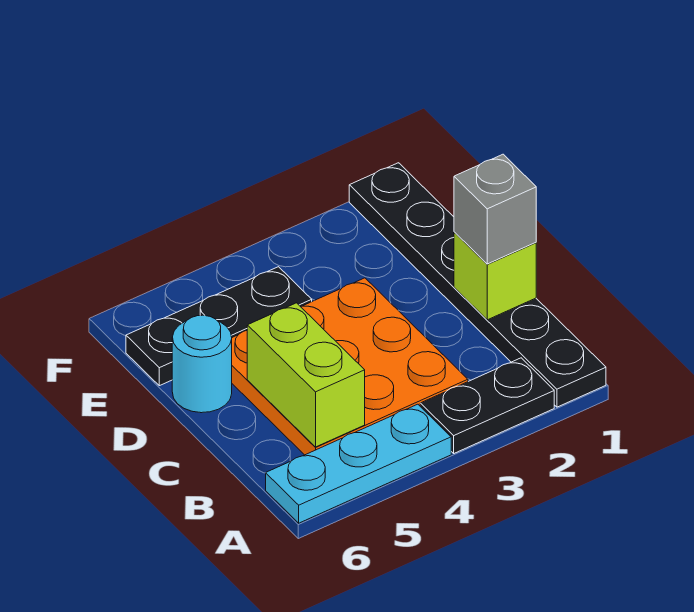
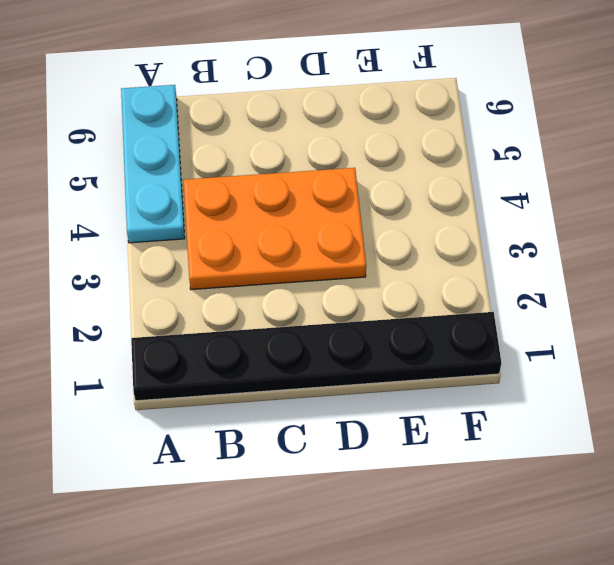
orange 2x3 plate [183,168,366,290] -> orange 3x3 plate [232,278,468,455]
none -> black 1x2 plate [420,358,554,453]
none -> cyan 1x1 round brick [172,315,232,413]

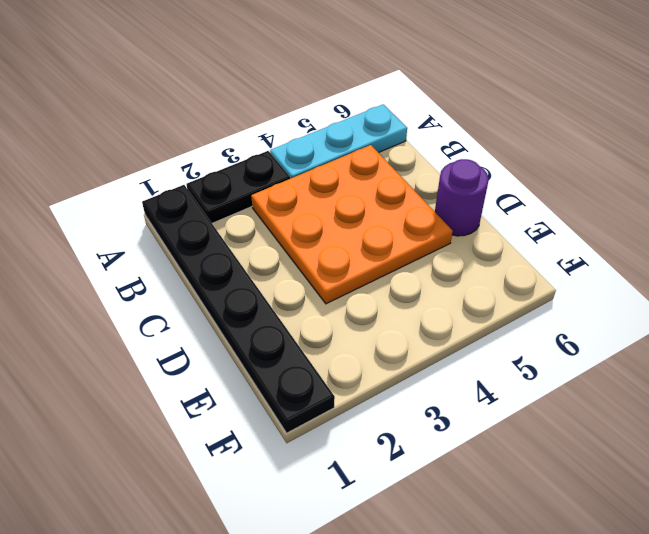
purple 1x1 round brick [435,159,489,236] -> cyan 1x1 round brick [172,315,232,413]
none -> black 1x3 plate [126,267,312,386]
none -> lime 1x2 brick [247,303,365,447]

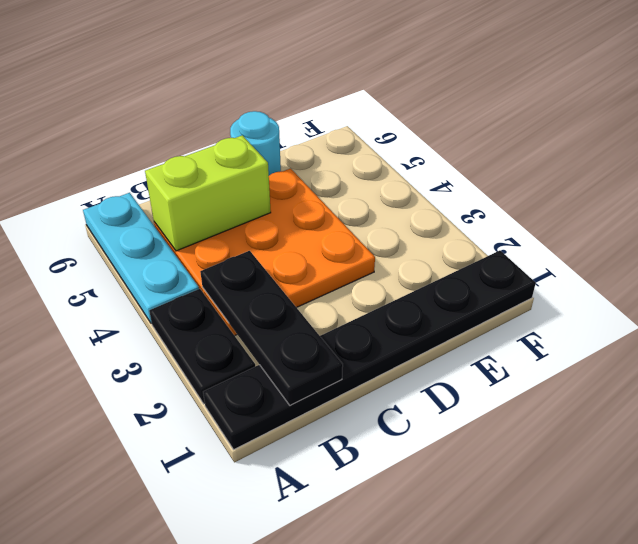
black 1x3 plate [200,251,343,406] -> black 1x3 plate moved to [126,267,312,386]
none -> lime 1x1 brick [454,232,536,320]
none -> grey 1x1 brick [454,154,536,264]

